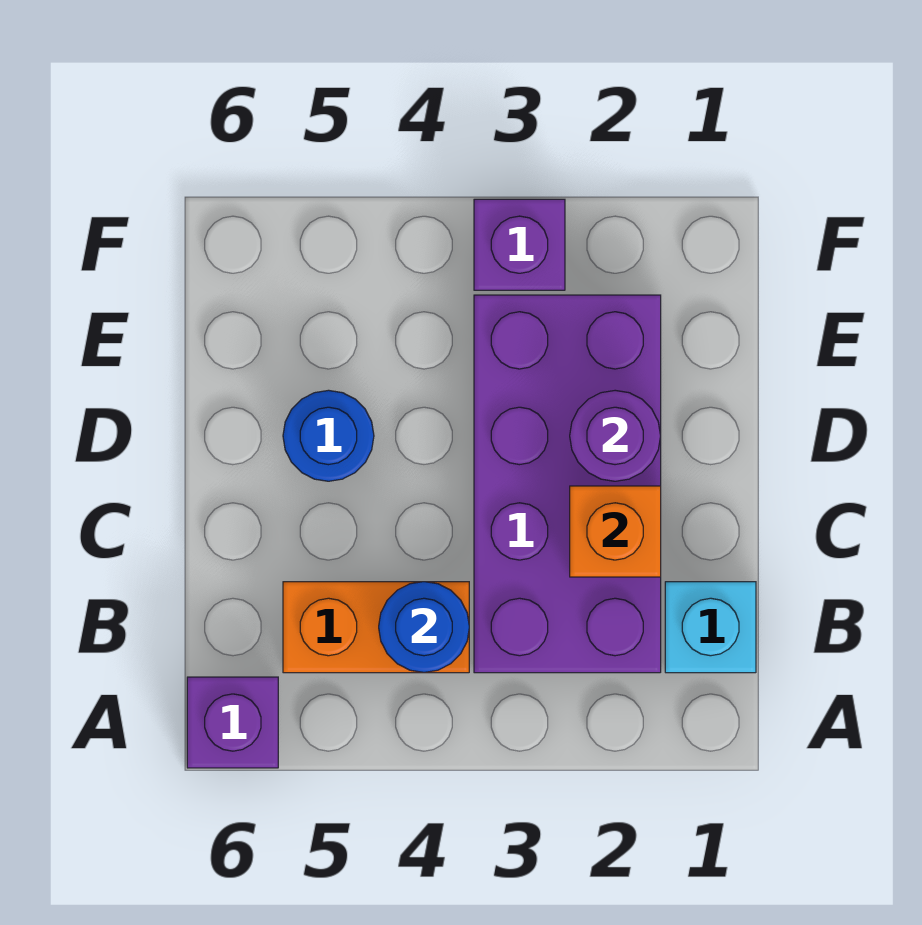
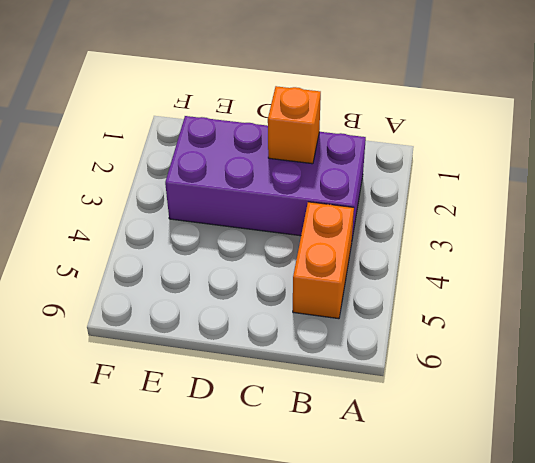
none -> purple 1x1 brick [187,677,278,768]
none -> cyan 1x1 brick [665,582,756,673]

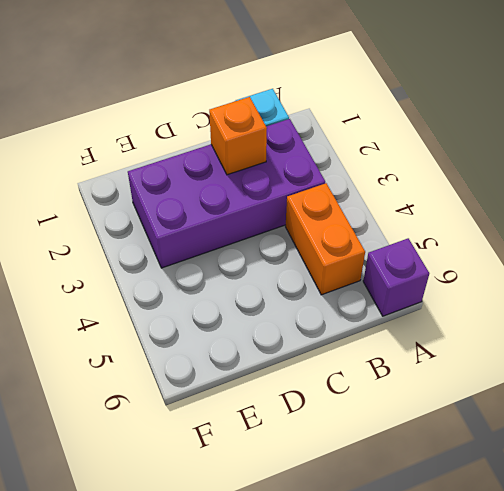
none -> blue 1x1 round brick [283,390,374,481]
none -> purple 1x1 brick [474,199,565,290]

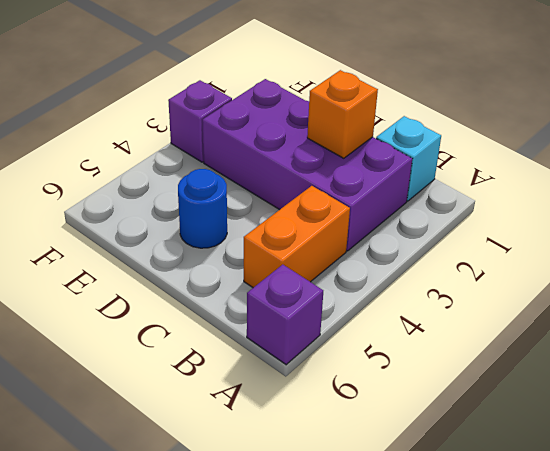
none -> blue 1x1 round brick [379,582,469,672]
none -> purple 1x1 round brick [570,390,661,481]

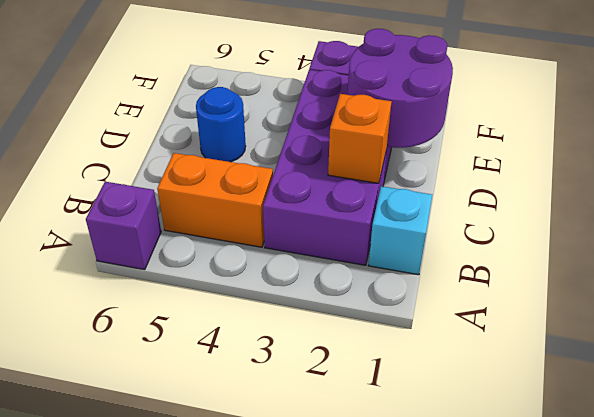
purple 2x2 round brick [348,29,453,148] -> purple 1x1 round brick [570,390,661,481]
none -> blue 1x1 round brick [379,582,469,672]

